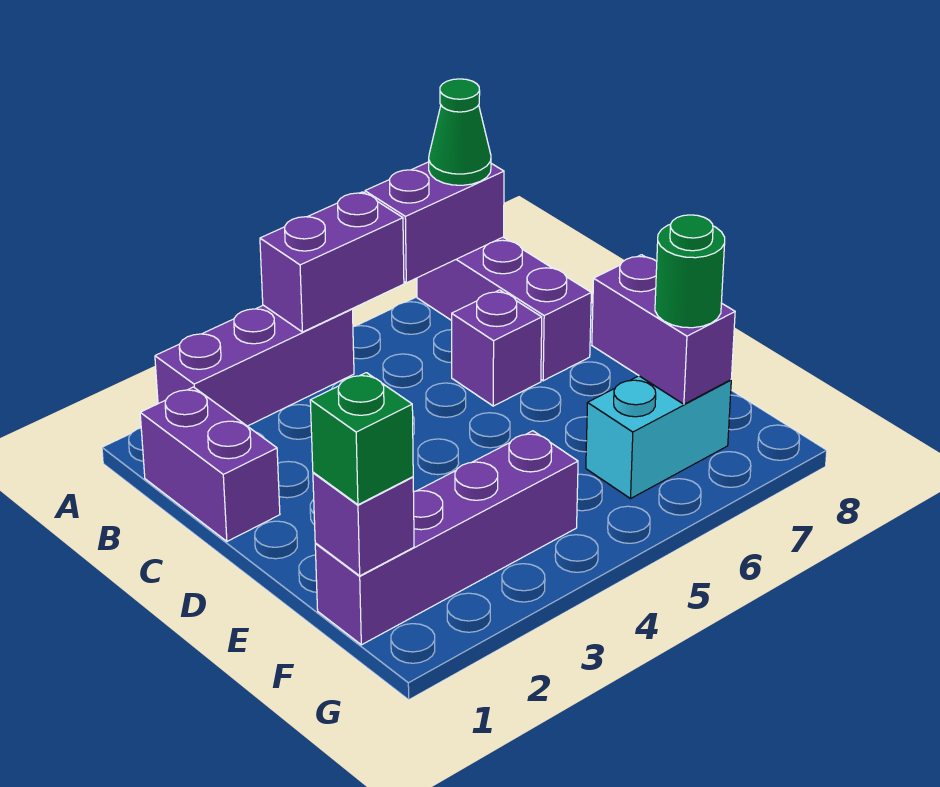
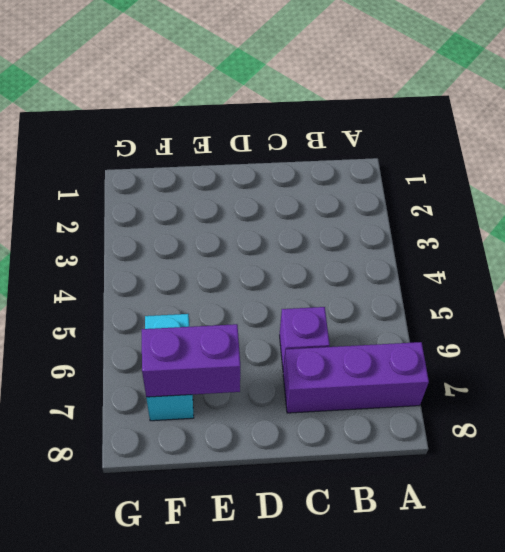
none -> purple 1x3 brick [155,305,354,426]
none -> purple 1x2 brick [140,387,280,541]
none -> purple 1x4 brick [315,431,578,645]

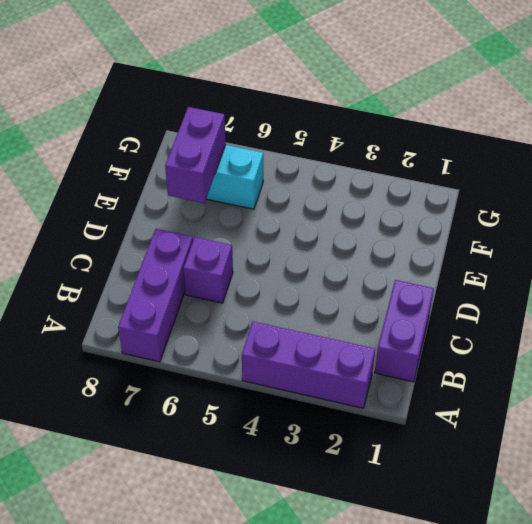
none -> purple 1x4 brick [315,431,578,645]
none -> purple 1x2 brick [260,192,404,332]
none -> purple 1x2 brick [365,162,504,283]

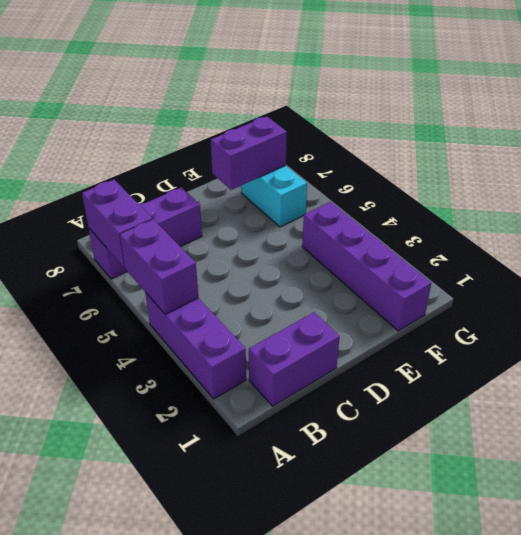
none -> purple 1x1 brick [452,290,542,406]
none -> purple 1x1 brick [313,472,414,576]
none -> green 1x1 cone [429,79,491,185]

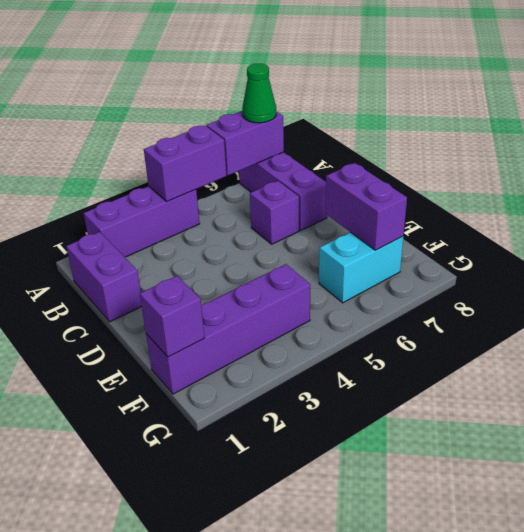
none -> green 1x1 brick [310,373,413,505]
none -> green 1x1 round brick [655,215,725,328]

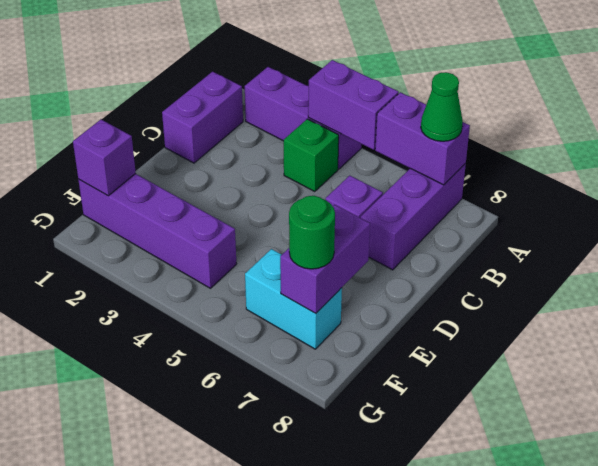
green 1x1 brick [284,119,339,191] -> green 1x1 brick moved to [310,373,413,505]

